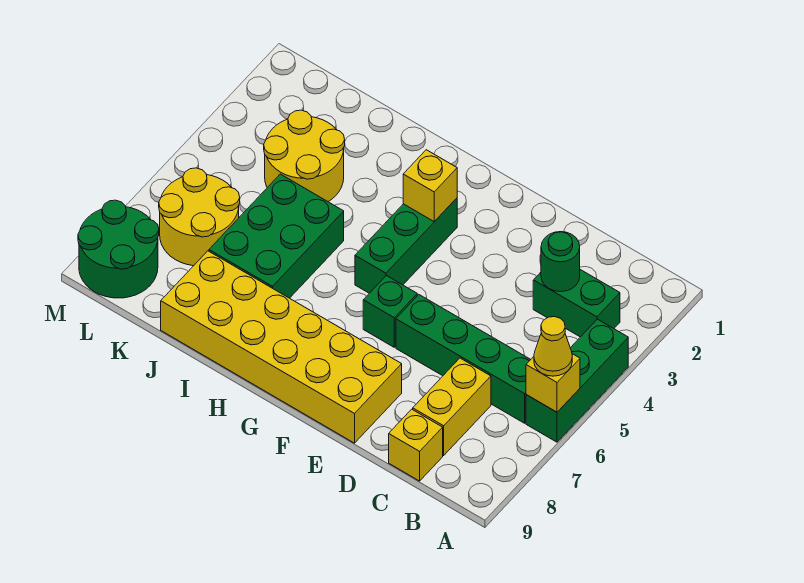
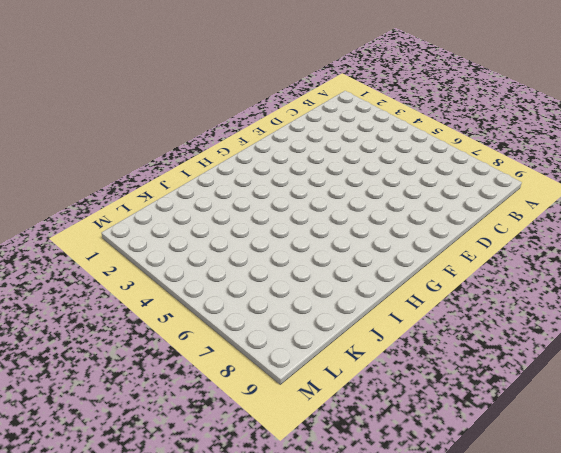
none -> green 1x3 brick [526,319,628,442]
none -> green 1x2 brick [533,270,620,337]
none -> green 1x4 brick [396,295,531,423]

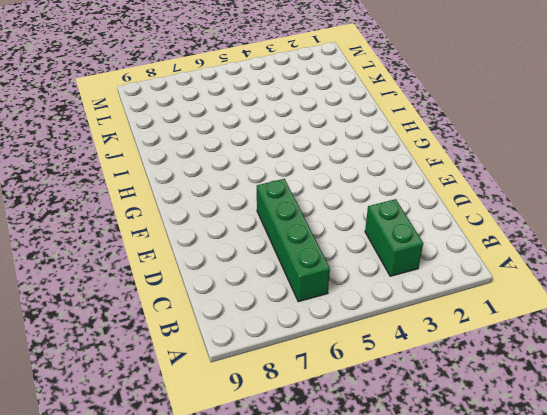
none -> green 1x3 brick [526,319,628,442]
none -> yellow 1x2 brick [413,358,491,455]
none -> yellow 1x1 brick [389,409,443,481]

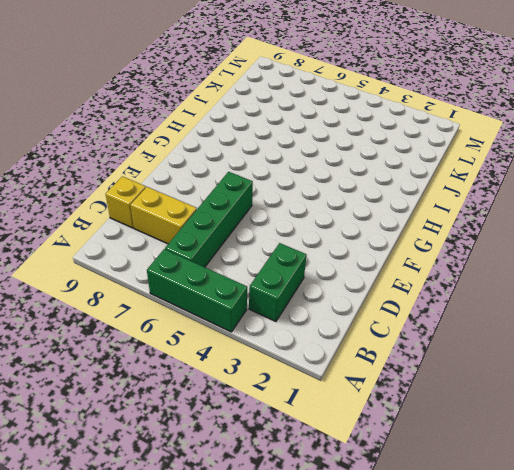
none -> yellow 2x6 brick [161,251,402,443]
none -> green 1x1 brick [363,276,417,347]
none -> green 1x3 brick [355,198,457,293]

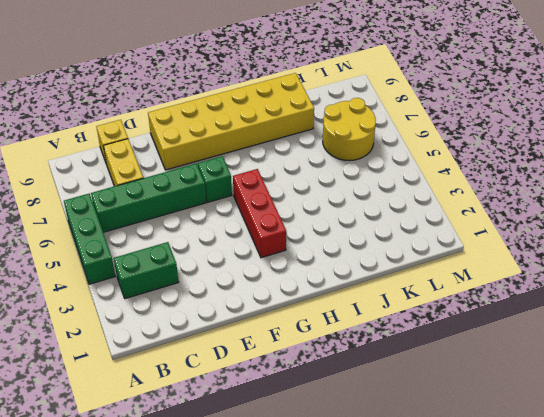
red 1x3 brick [233,169,286,258] -> green 1x3 brick [355,198,457,293]
none -> green 2x3 brick [209,174,344,298]
none -> yellow 2x2 round brick [264,110,345,202]
none -> green 2x2 round brick [78,200,159,298]

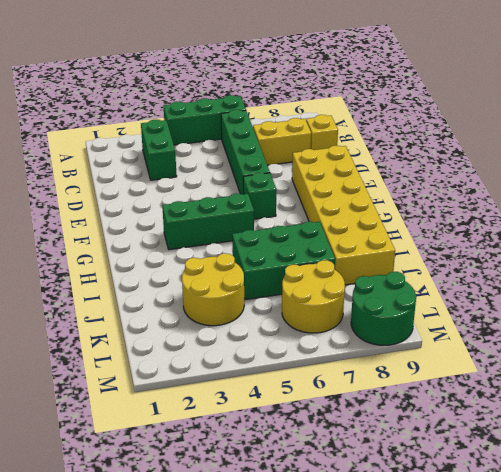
none -> yellow 1x1 brick [526,354,580,412]
none -> green 1x1 round brick [541,232,580,292]
none -> yellow 1x1 brick [403,150,457,221]

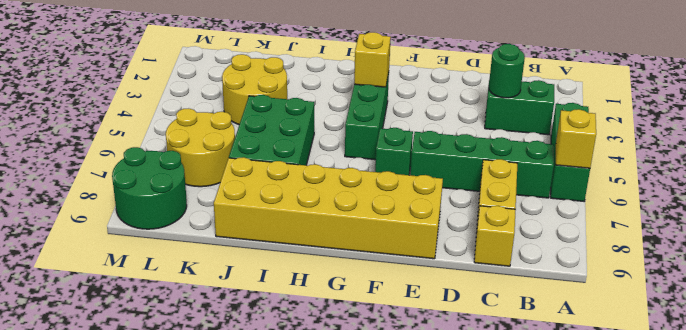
none -> yellow 1x1 cone [534,317,572,376]

